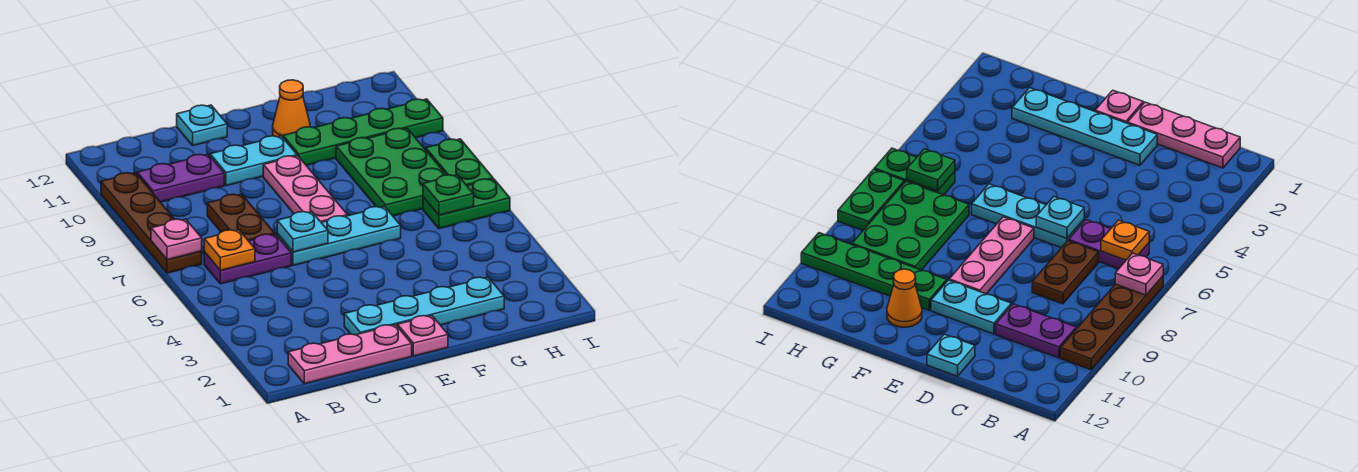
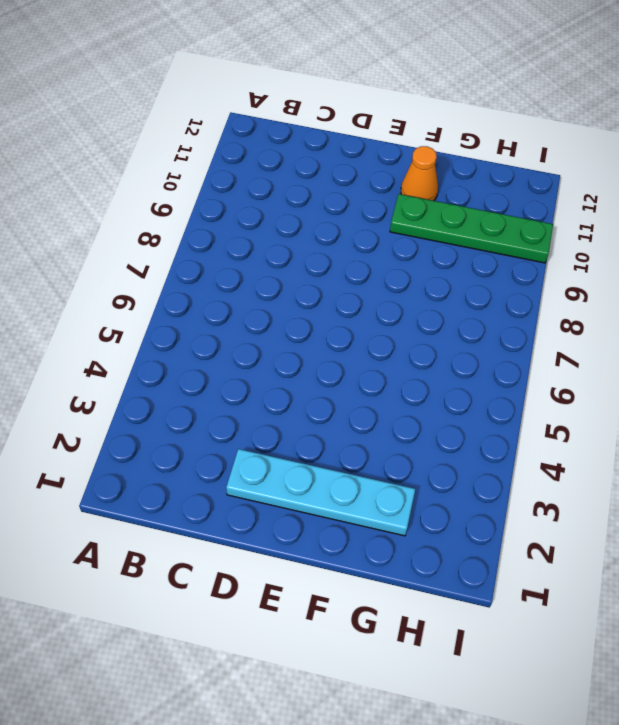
none -> brown 1x4 plate [101,173,202,273]
none -> pink 1x3 plate [288,325,412,384]
none -> purple 1x2 plate [204,234,291,284]

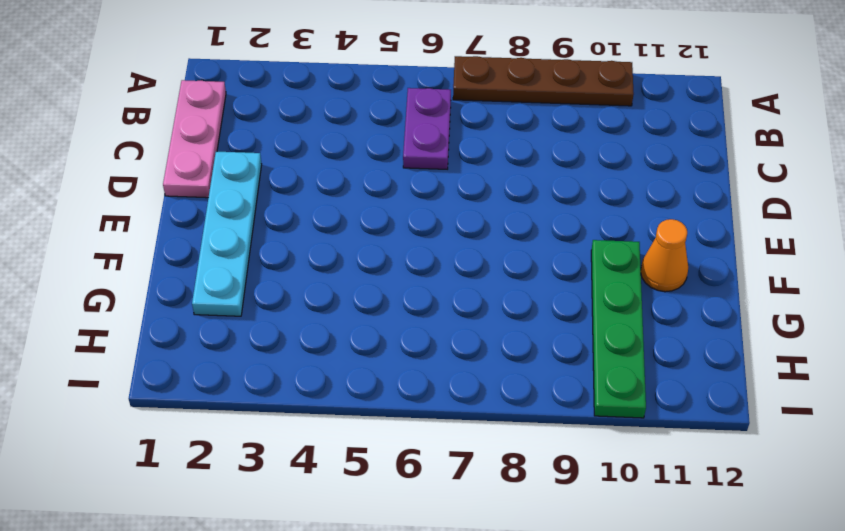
none -> purple 1x2 plate [137,154,224,202]
none -> brown 1x2 plate [207,194,275,241]
none -> cyan 1x3 plate [277,207,401,266]

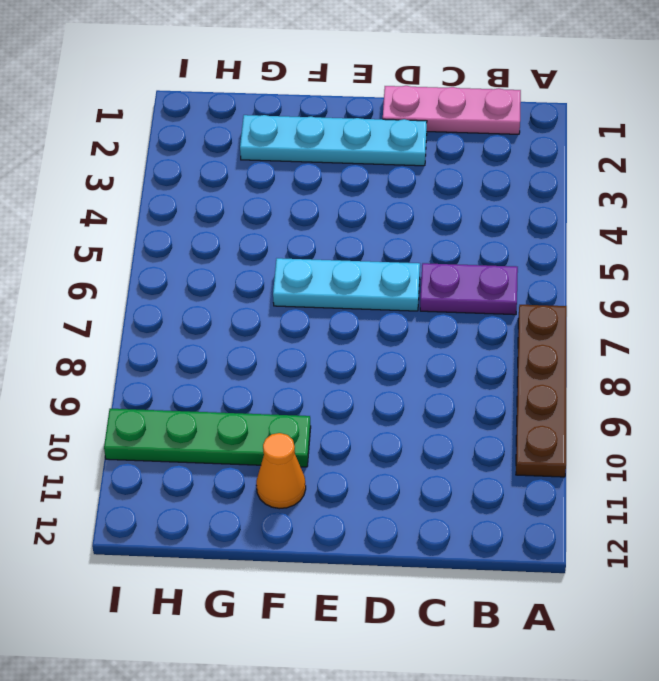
none -> purple 1x2 plate [137,154,224,202]
none -> brown 1x2 plate [207,194,275,241]
none -> cyan 1x2 plate [210,136,297,186]

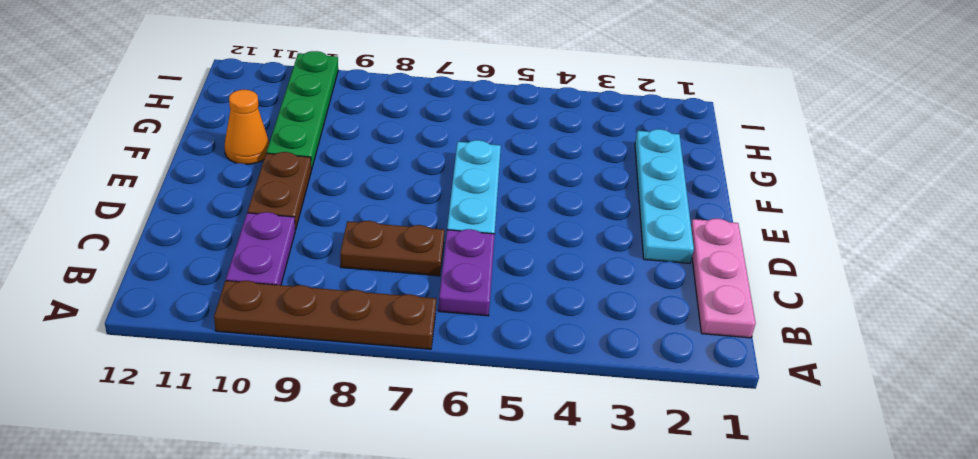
brown 1x2 plate [247,152,311,230] -> cyan 1x2 plate [210,136,297,186]
none -> cyan 1x1 plate [177,105,227,146]
none -> pink 1x1 plate [397,316,448,356]
none -> pink 1x3 plate [263,156,347,222]

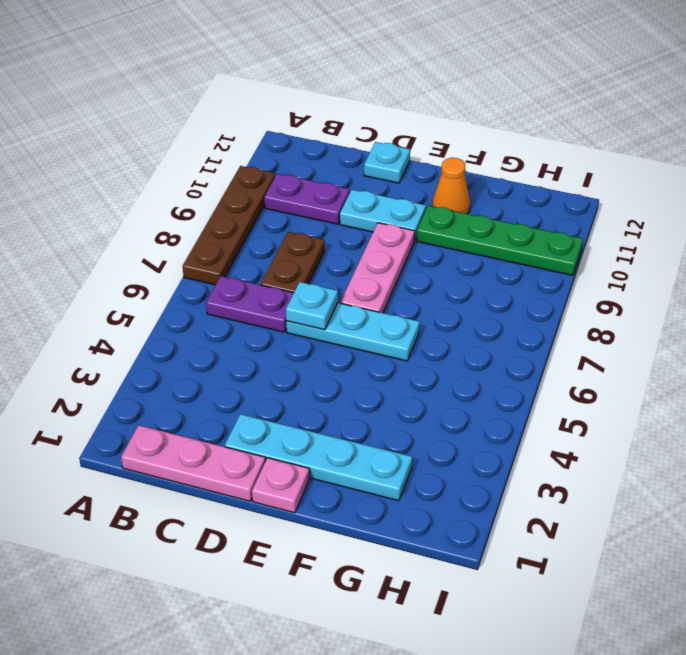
none -> green 2x3 plate [336,128,446,216]
none -> green 1x2 plate [423,179,510,229]
none -> green 1x2 plate [426,139,493,186]

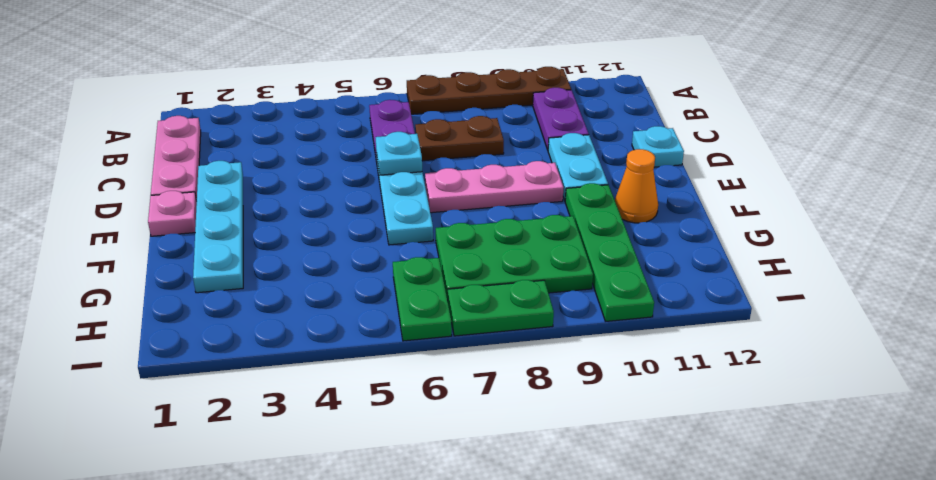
none -> pink 1x1 plate [151,219,202,260]
none -> orange 1x1 plate [204,230,255,270]
none -> green 1x1 plate [423,175,474,215]

